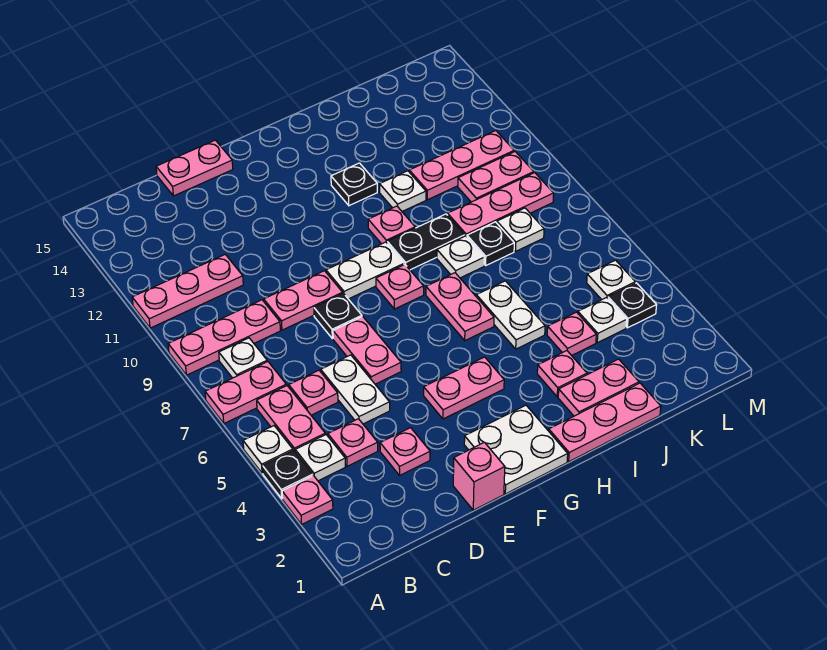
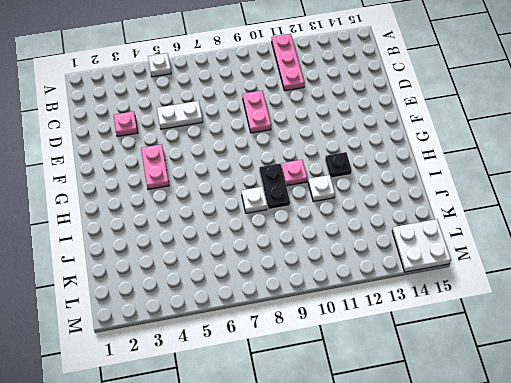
white 2x2 plate [392,219,451,272] -> white 2x2 plate moved to [464,405,568,494]
none -> pink 1x1 plate [282,476,333,524]
none -> black 1x1 plate [263,450,313,499]
none -> pink 1x2 plate [205,362,286,423]
none -> pink 1x3 plate [168,300,280,375]

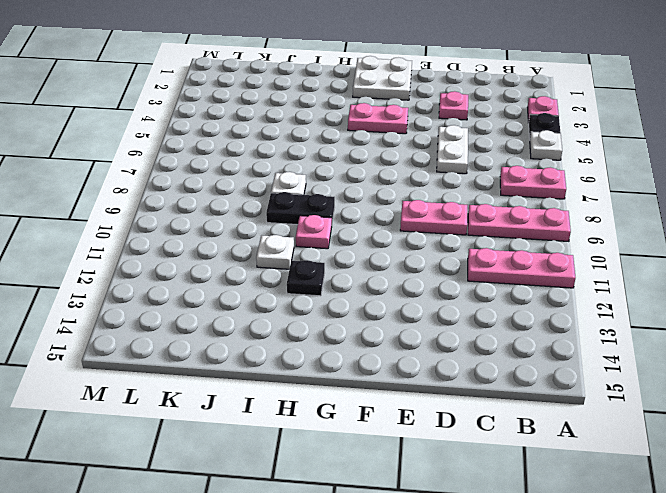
none -> white 1x1 plate [295,435,345,481]
none -> pink 1x2 plate [257,386,325,451]
none -> white 1x1 plate [219,338,267,378]
none -> pink 1x1 plate [328,419,378,466]

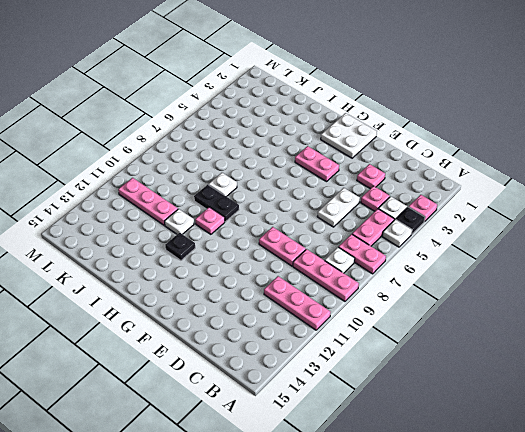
none -> pink 1x1 plate [289,370,338,415]
none -> pink 1x2 plate [156,140,233,196]
none -> pink 1x1 brick [453,442,505,510]
none -> pink 1x2 plate [333,317,401,384]

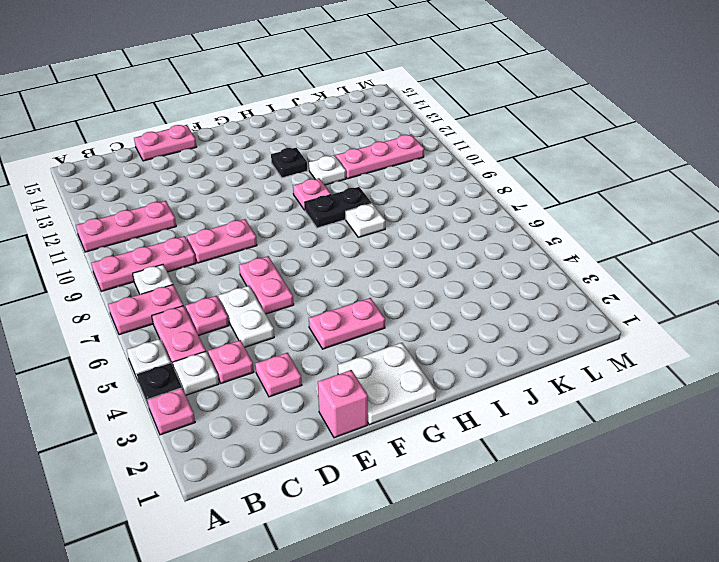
none -> black 1x1 plate [314,294,362,339]
none -> white 1x2 plate [326,242,404,299]
none -> pink 1x1 plate [376,265,424,309]
none -> pink 1x3 plate [549,383,661,461]

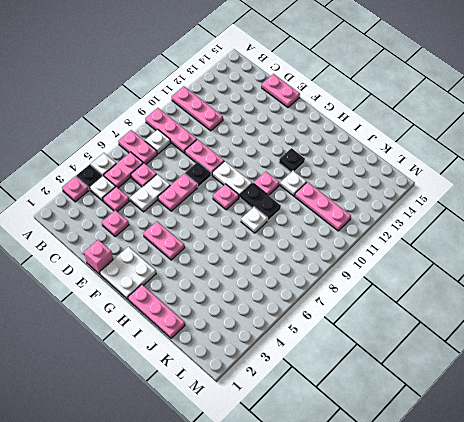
none -> pink 1x2 plate [426,273,494,340]
none -> pink 1x2 plate [558,359,639,416]
none -> pink 1x1 plate [537,351,587,397]
none -> white 1x2 plate [476,281,545,349]

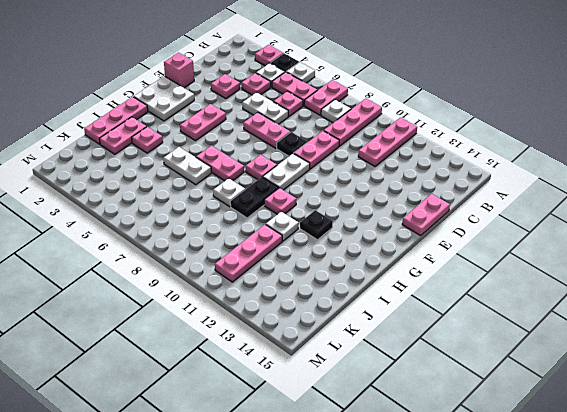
none -> pink 1x1 plate [547,312,596,355]
none -> black 1x1 plate [467,222,514,265]
none -> pink 1x3 plate [448,173,554,237]
none -> white 1x1 plate [578,298,627,343]

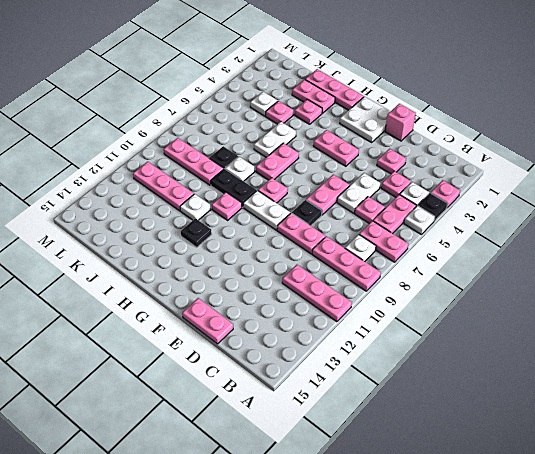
none -> white 1x1 plate [497,208,544,251]
none -> pink 1x2 plate [458,152,534,202]
none -> black 1x1 plate [608,283,657,328]
none -> white 1x1 plate [587,260,635,300]

